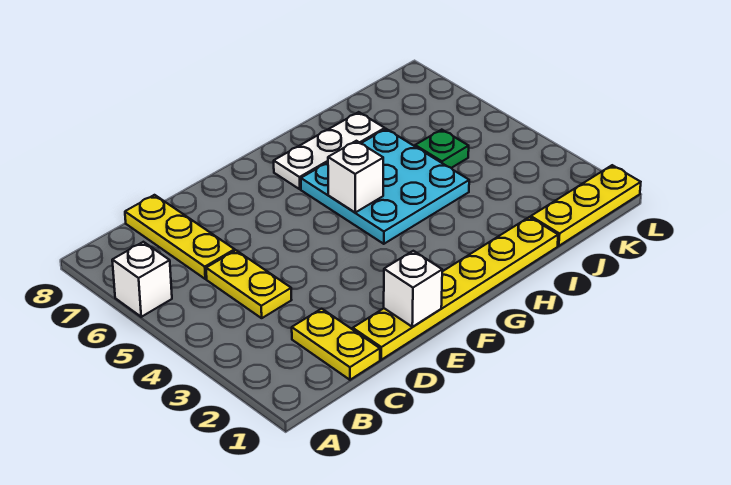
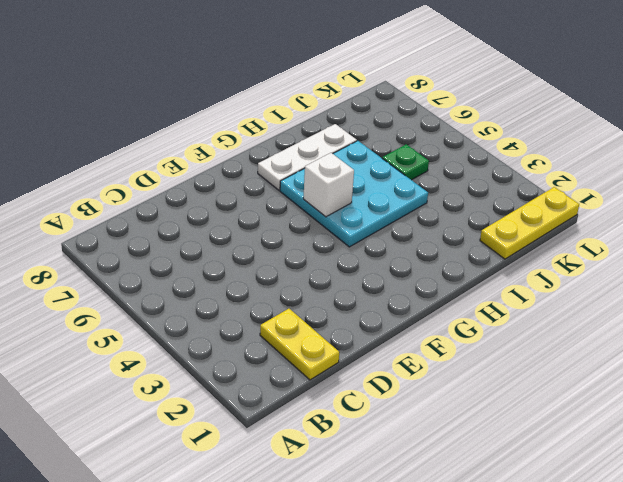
none -> white 1x1 brick [112,242,172,317]
none -> yellow 1x2 plate [206,250,291,318]

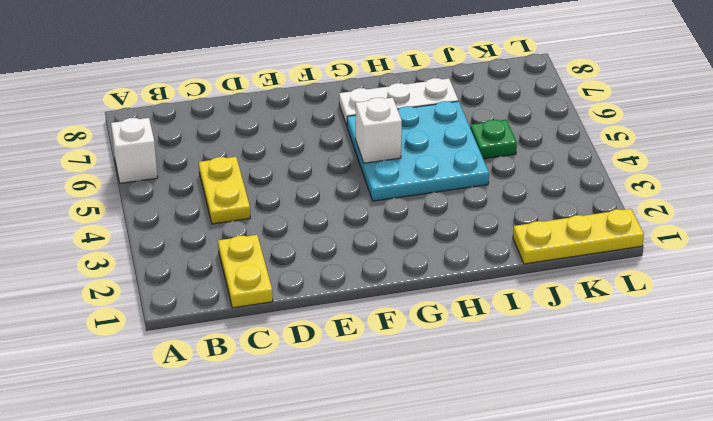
none -> yellow 1x3 plate [125,195,235,279]
none -> yellow 1x6 plate [353,217,558,360]

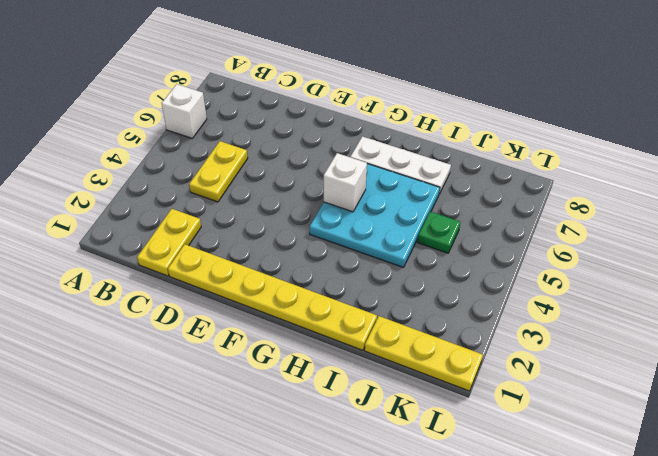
none -> yellow 1x3 plate [125,195,235,279]
none -> white 1x1 brick [384,251,442,327]

